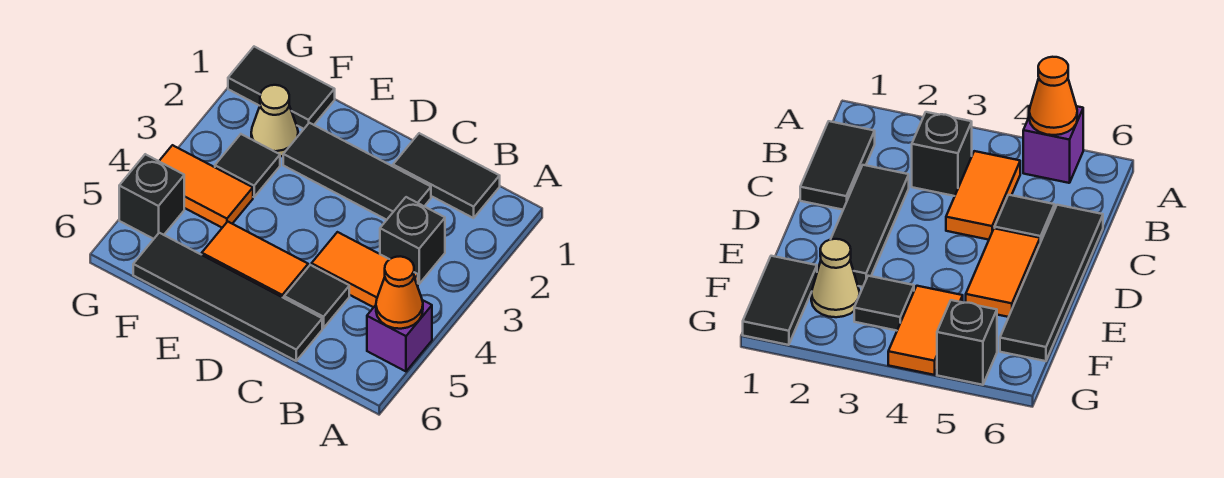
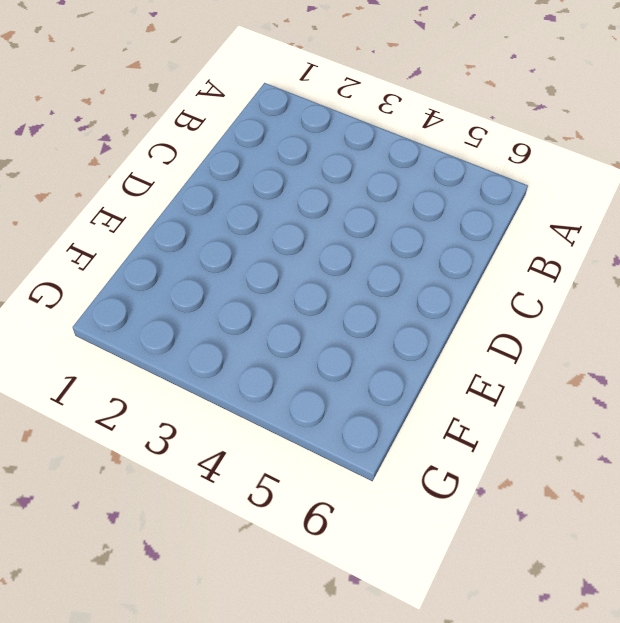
none -> purple 1x1 brick [367,300,432,371]
none -> black 1x2 tile [393,133,500,218]
none -> black 1x1 brick [380,197,445,284]

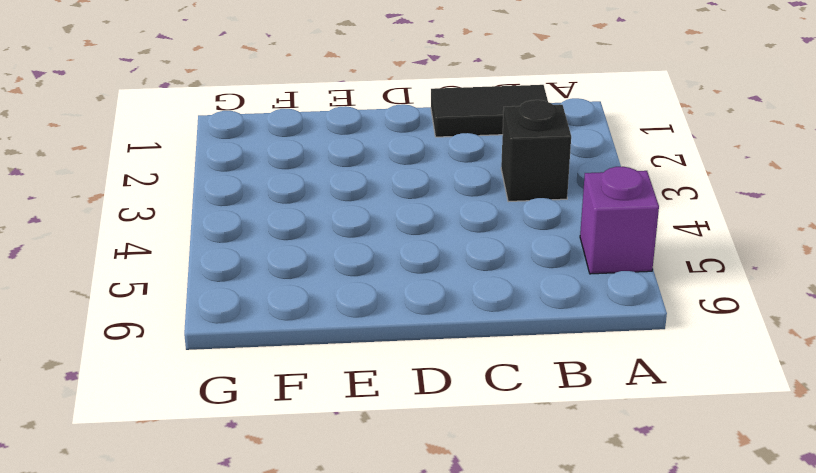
none -> orange 1x2 tile [312,232,418,307]
none -> black 1x3 tile [283,123,431,220]
none -> black 1x1 tile [284,265,349,328]

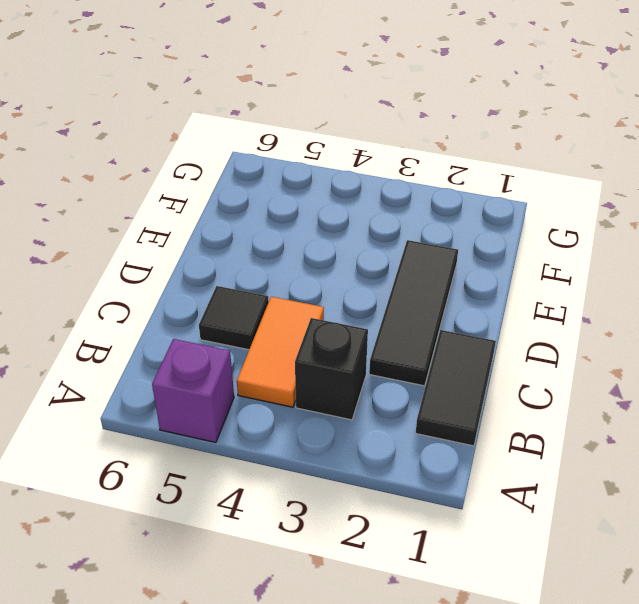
none -> black 1x4 tile [133,233,322,361]
none -> orange 1x2 tile [202,222,308,298]
none -> black 1x2 tile [228,47,335,129]

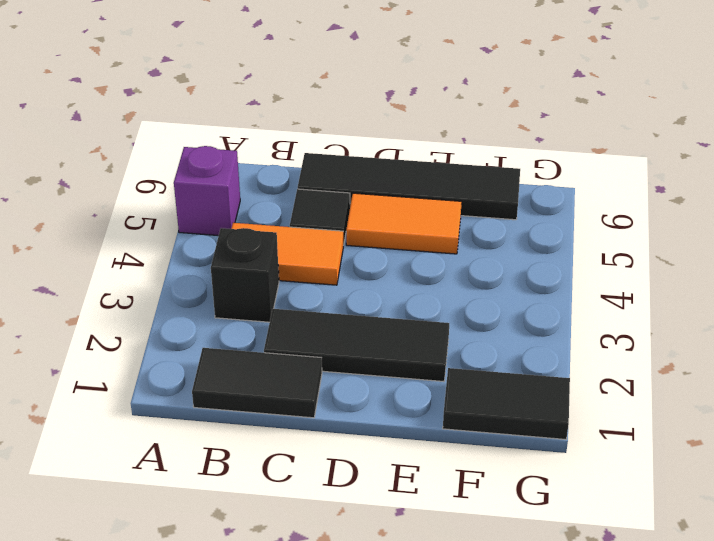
none -> tan 1x1 cone [251,85,298,156]
none -> black 1x1 tile [215,134,280,197]
none -> orange 1x2 tile [159,145,253,228]

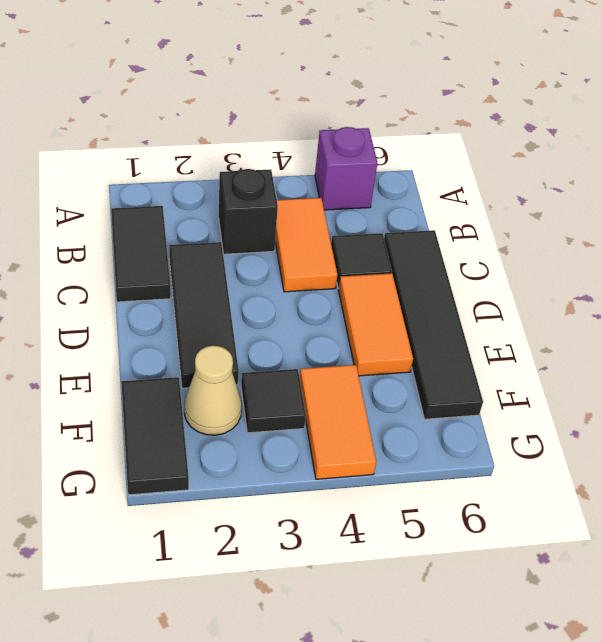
none -> black 1x1 brick [119,154,184,239]
none -> orange 1x1 cone [376,256,423,329]

